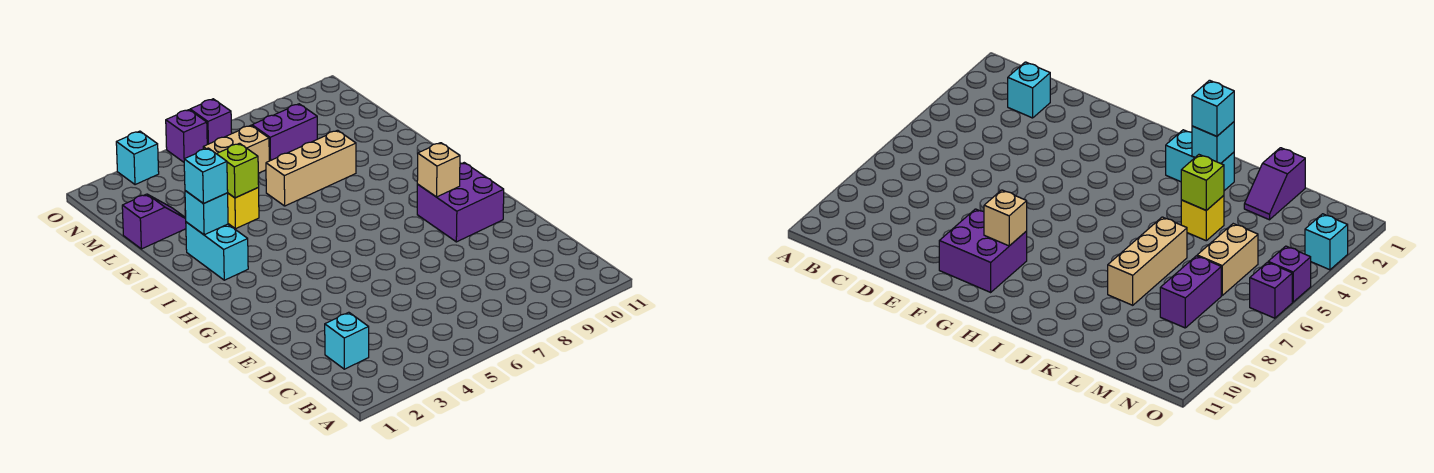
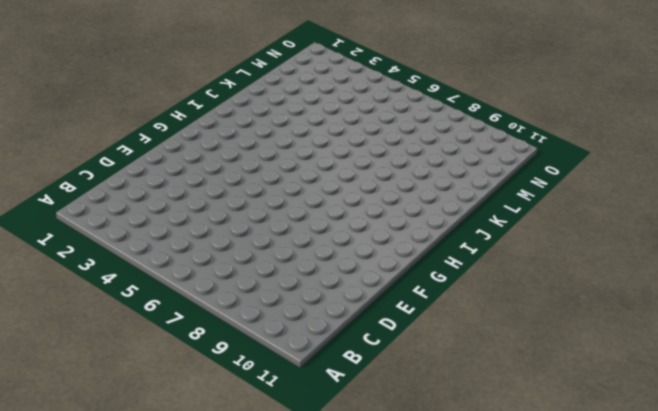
none -> cyan 1x1 brick [325,312,369,369]
none -> purple 2x2 brick [417,163,504,242]
none -> cyan 1x2 brick [186,222,248,280]

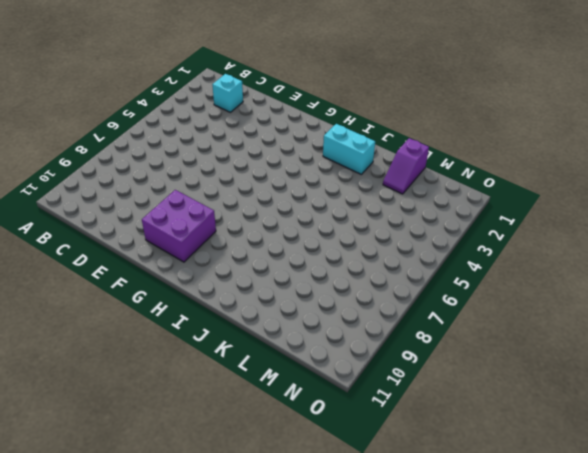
none -> yellow 1x1 brick [228,188,259,229]
none -> tan 1x3 brick [266,130,356,206]
none -> tan 1x2 brick [203,125,269,173]

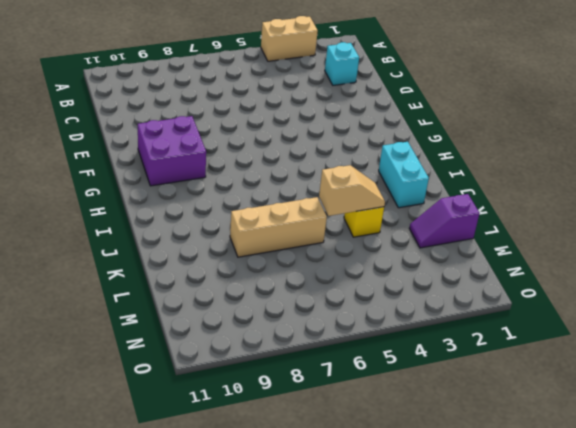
tan 1x2 brick [261,16,318,61] -> tan 1x2 brick moved to [203,125,269,173]
tan 1x2 slope [319,165,385,216] -> lime 1x1 brick [217,143,259,198]
none -> purple 1x2 brick [252,104,317,161]
none -> cyan 1x1 brick [116,131,159,185]
none -> purple 1x1 brick [166,110,207,162]

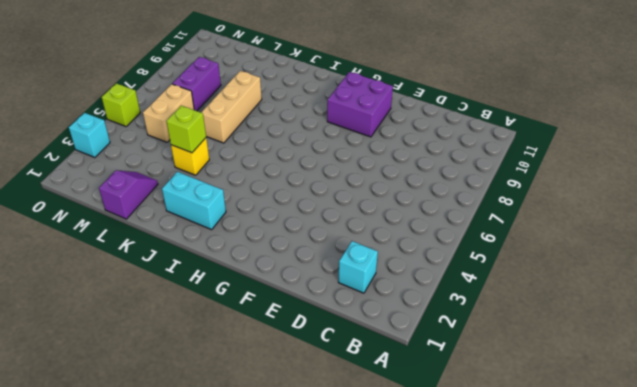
lime 1x1 brick [102,83,140,127] -> purple 1x1 brick [166,110,207,162]
none -> purple 1x1 brick [190,99,232,144]
none -> tan 1x1 brick [417,143,460,197]
none -> cyan 1x1 brick [185,191,228,235]

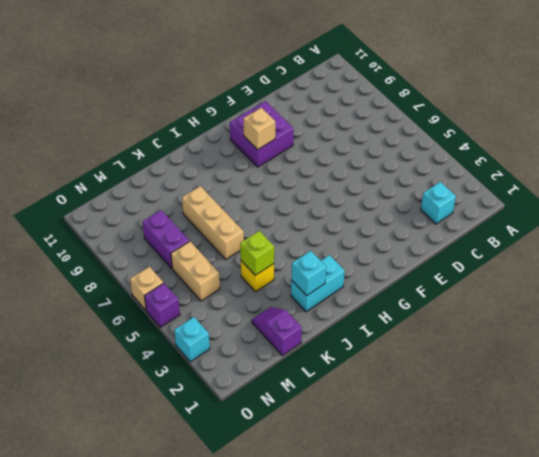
tan 1x1 brick [130,267,163,310] -> purple 1x1 brick [190,99,232,144]
none -> cyan 1x1 brick [184,148,228,204]

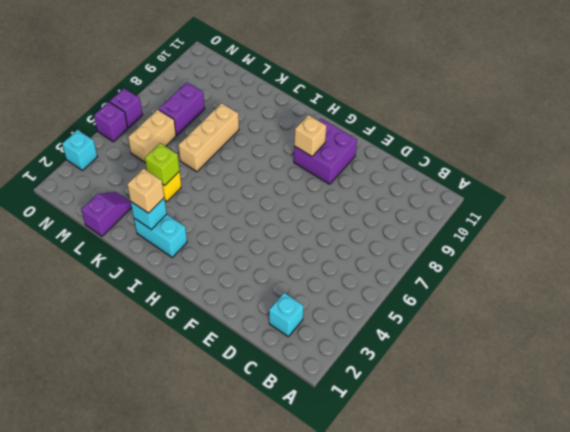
tan 1x1 brick [127,169,164,213] -> cyan 1x1 brick [184,148,228,204]

